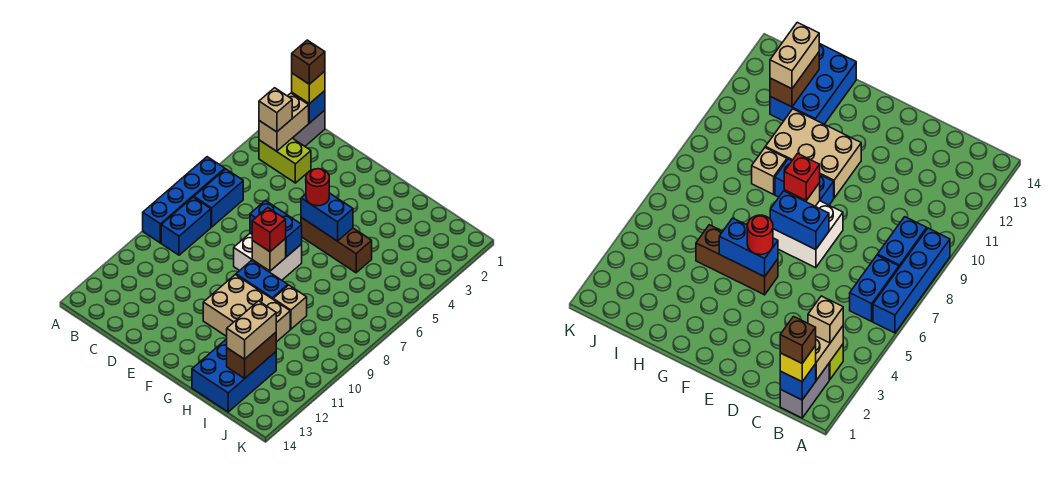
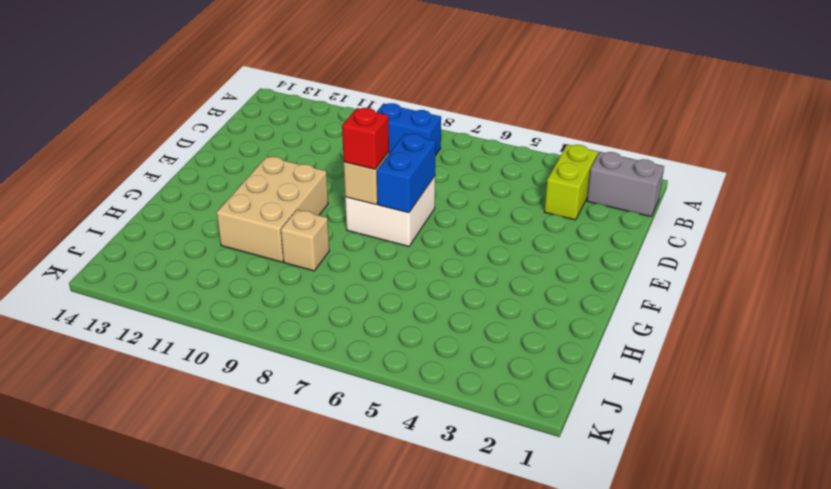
none -> blue 1x4 brick [143,157,225,243]
none -> blue 1x2 brick [194,169,243,227]
none -> brown 1x3 brick [301,218,372,273]

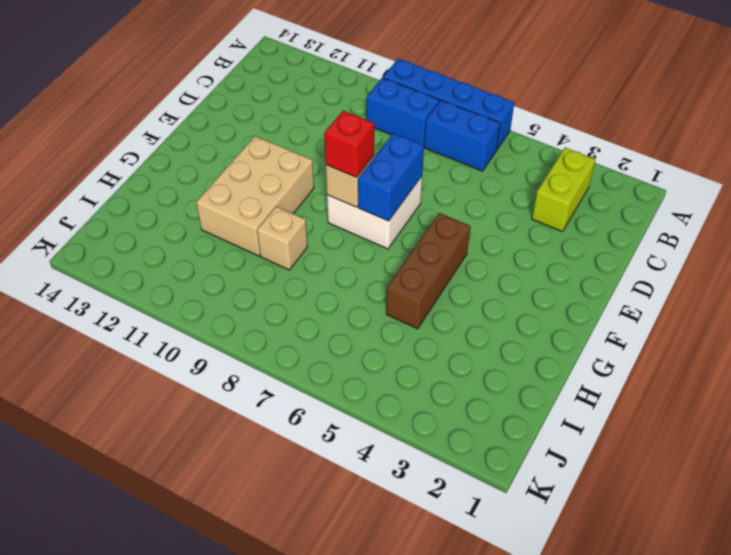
none -> grey 1x2 brick [293,110,325,146]
none -> blue 1x2 brick [236,261,288,299]
none -> blue 2x3 brick [192,339,276,412]

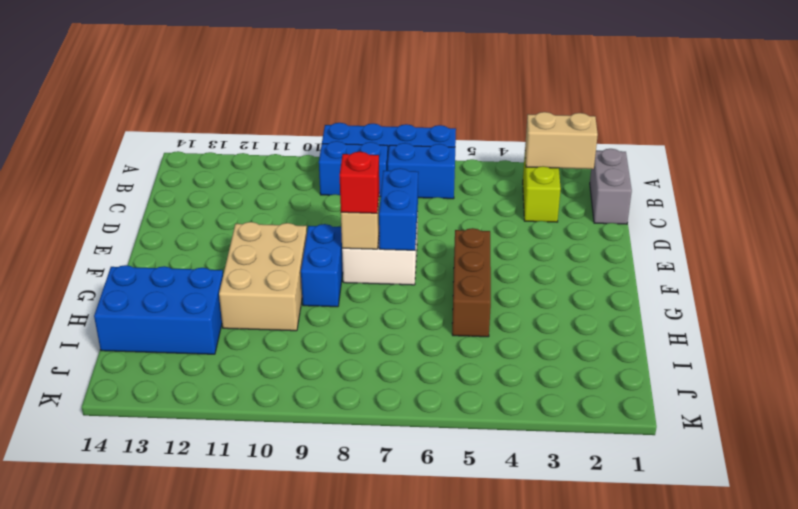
grey 1x2 brick [590,149,632,224] -> grey 1x2 brick turned to [293,110,325,146]
none -> tan 1x1 brick [273,285,307,329]
none -> blue 1x1 brick [292,91,325,123]
none -> blue 1x2 brick [301,193,353,241]

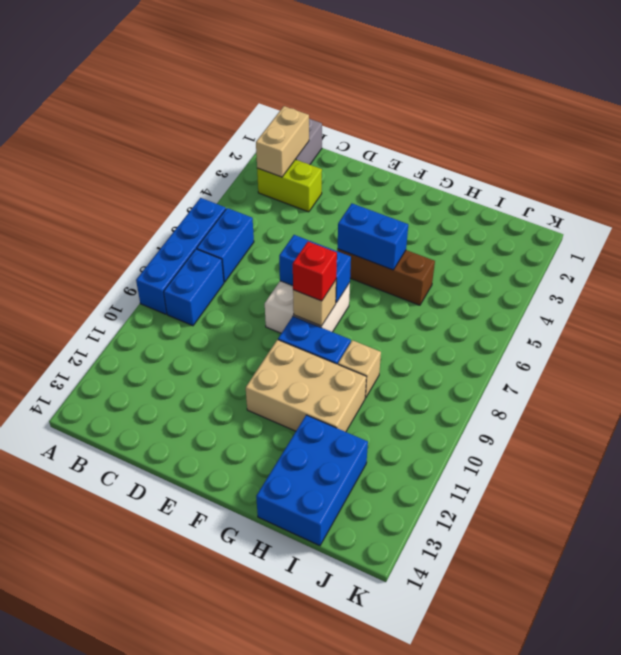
none -> blue 1x1 brick [292,91,325,123]
none -> brown 1x2 brick [227,333,276,378]
none -> yellow 1x1 brick [292,71,325,104]

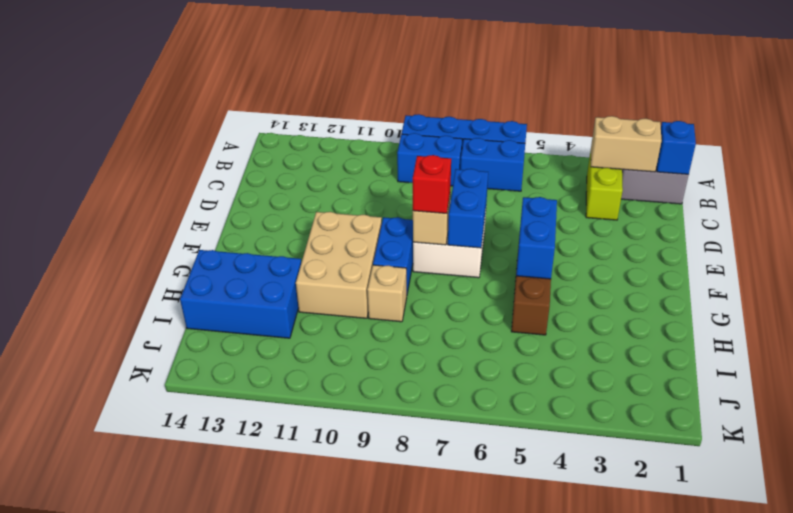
none -> brown 1x2 brick [227,333,276,378]
none -> yellow 1x1 brick [292,71,325,104]
none -> tan 1x1 brick [259,88,292,132]

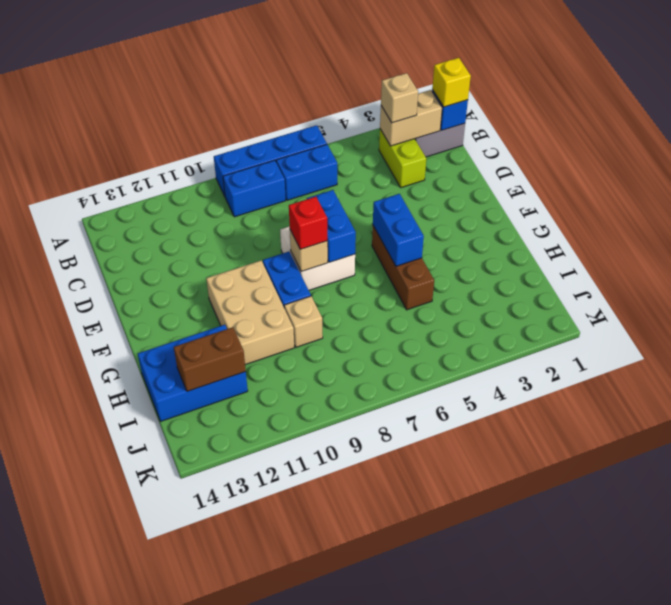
none -> red 1x1 round brick [306,169,329,206]
none -> tan 1x2 brick [227,301,276,359]
none -> brown 1x1 brick [292,40,325,84]

